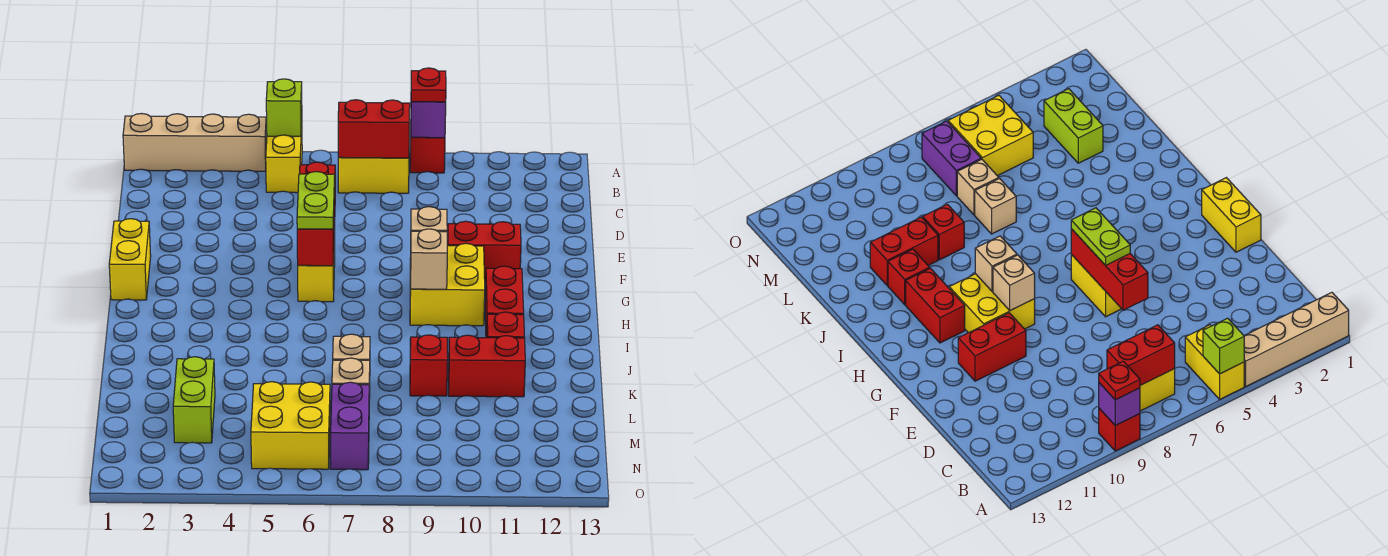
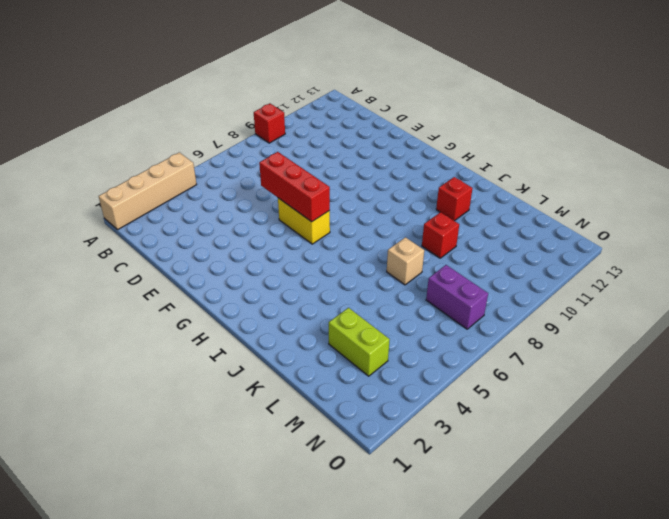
none -> yellow 1x2 brick [266,127,302,193]
none -> yellow 1x2 brick [338,157,409,193]
none -> yellow 1x2 brick [109,219,151,300]

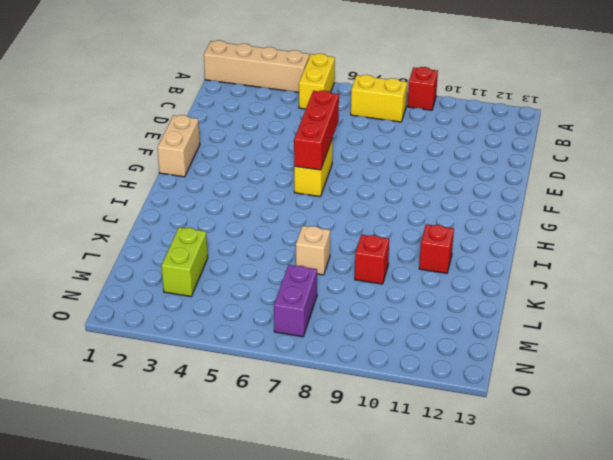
tan 1x2 brick [157,115,200,177] -> yellow 1x2 brick [109,219,151,300]
none -> red 1x2 brick [447,221,521,281]
none -> yellow 2x2 brick [410,243,485,326]
none -> red 1x2 brick [485,266,524,337]

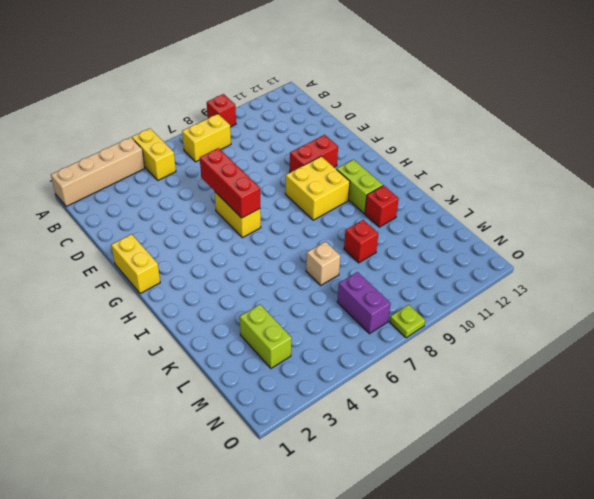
lime 1x2 brick [337,160,383,213] -> red 1x2 brick [485,266,524,337]
lime 1x1 plate [390,305,425,338] -> none
none -> red 1x2 brick [448,335,525,397]
none -> tan 1x1 brick [332,358,370,398]
none -> yellow 2x2 brick [251,382,330,469]

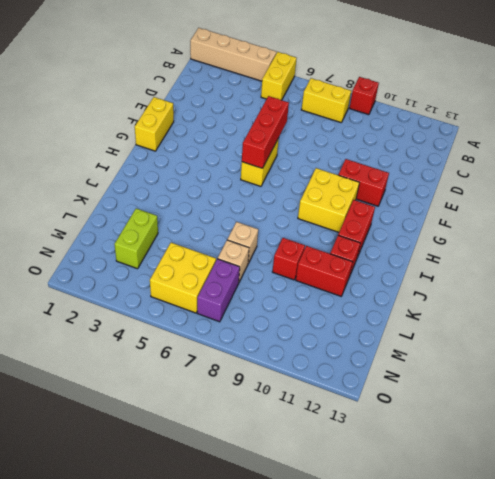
none -> lime 1x1 brick [266,79,302,136]
none -> purple 1x1 brick [411,102,446,138]
none -> red 1x2 brick [338,100,410,158]

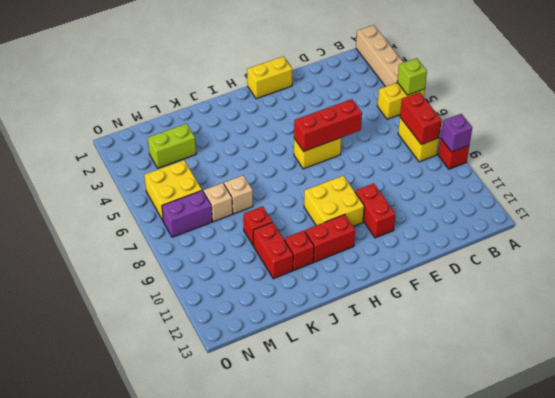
none -> tan 1x1 brick [411,207,447,232]
none -> tan 1x1 brick [411,229,447,289]
none -> red 1x1 plate [411,68,446,102]

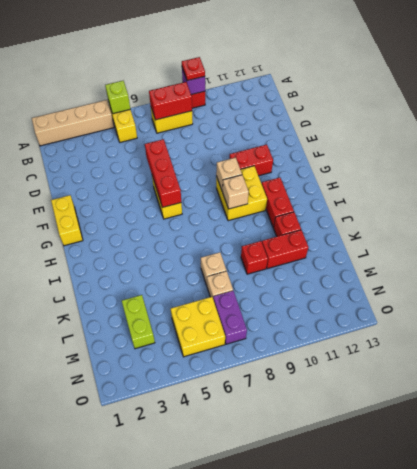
none -> lime 1x2 plate [297,172,335,229]

